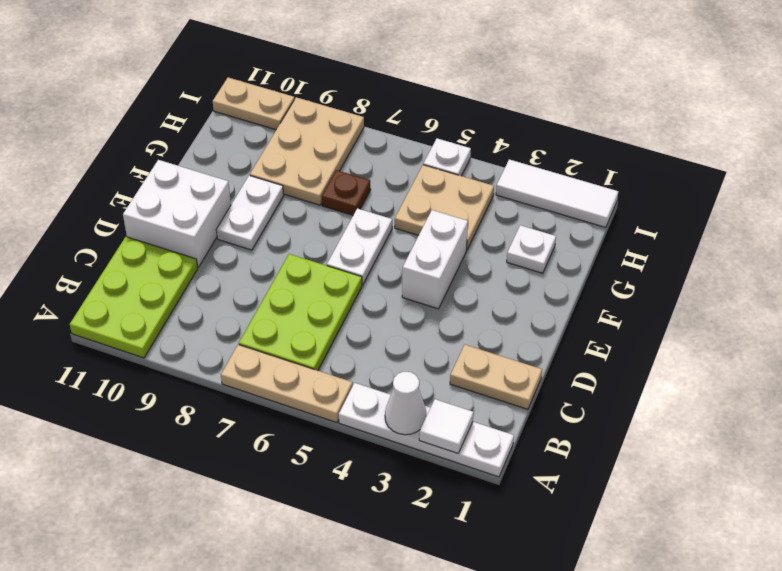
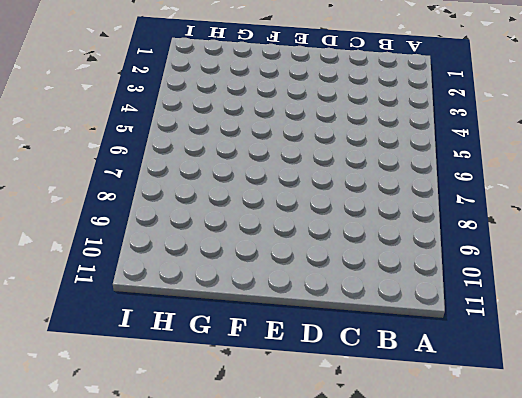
none -> white 1x4 plate [339,383,514,477]
none -> tan 1x3 plate [221,345,353,423]
none -> lime 2x3 plate [70,237,198,358]

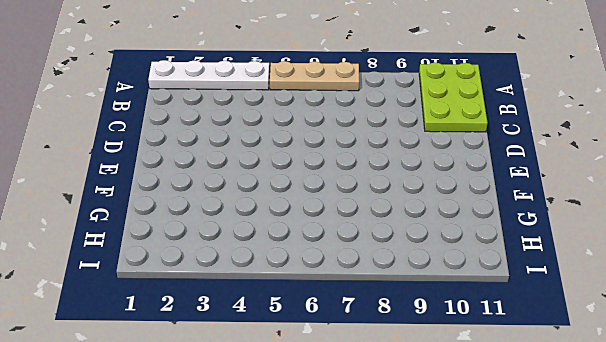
none -> lime 2x3 plate [239,254,362,371]
none -> tan 1x2 plate [450,345,542,409]
none -> white 2x2 brick [123,160,231,267]

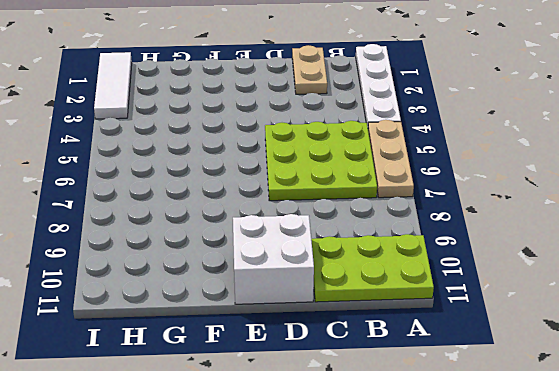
lime 3x3 plate [265,121,377,201] -> lime 2x3 plate [239,254,362,371]
none -> white 1x2 brick [402,210,468,309]
none -> white 1x2 plate [327,208,392,285]
none -> white 1x2 plate [216,176,284,250]

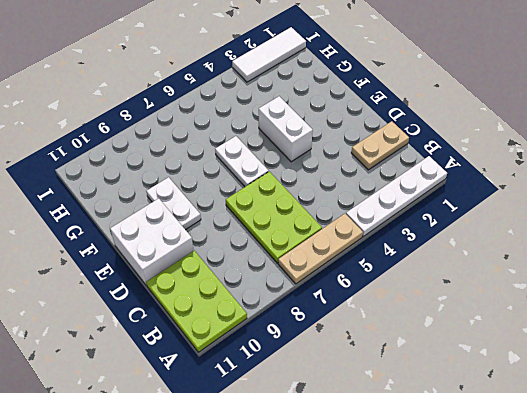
none -> white 1x1 plate [507,225,556,273]
none -> tan 2x2 plate [395,165,494,249]
none -> brown 1x1 plate [321,170,371,215]

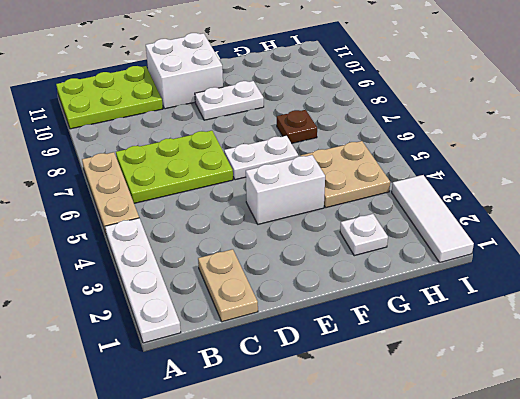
none -> tan 2x3 plate [250,97,364,205]
none -> white 1x1 plate [423,138,471,176]
none -> tan 1x2 plate [213,78,295,130]

